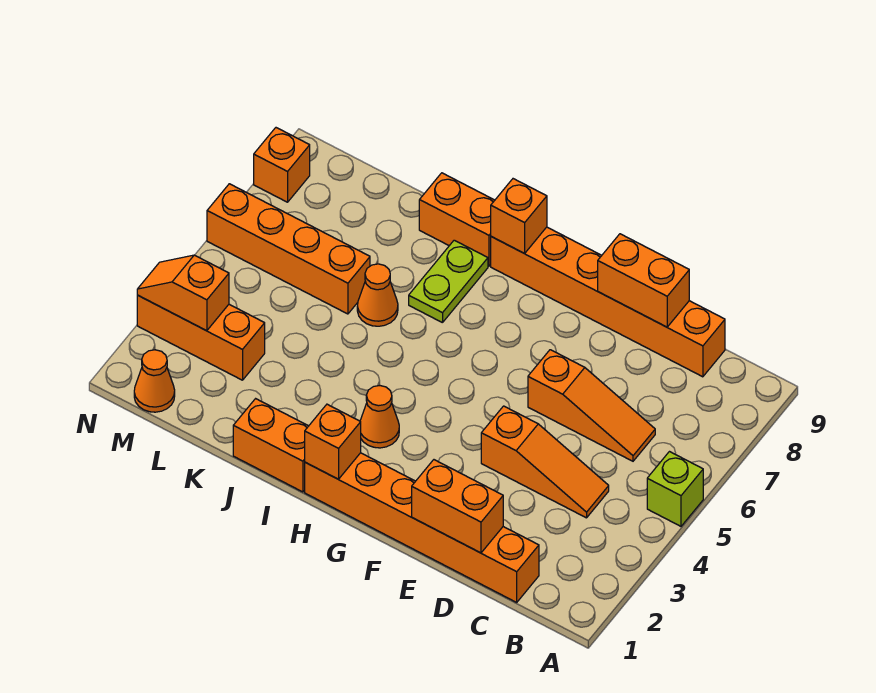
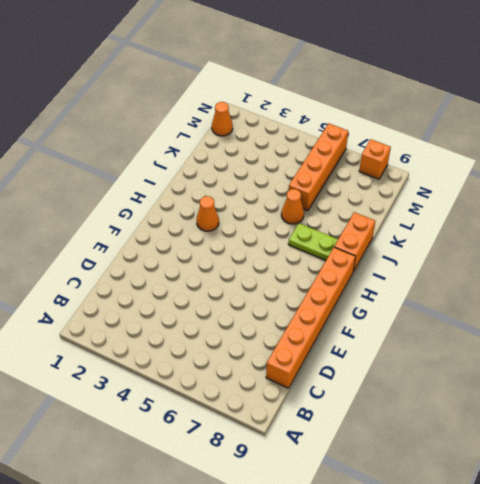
none -> lime 1x1 brick [647,452,703,526]
none -> orange 1x6 brick [305,453,539,602]
none -> orange 1x3 slope [481,406,609,518]

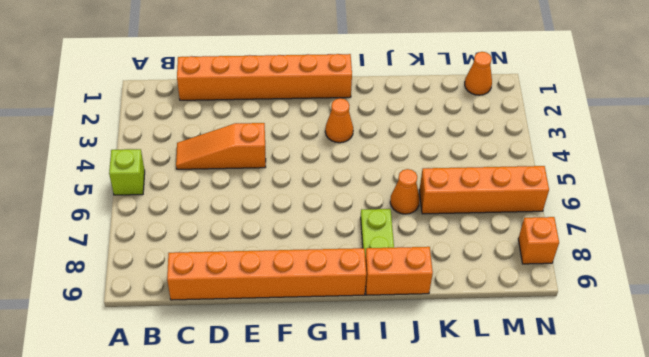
none -> orange 1x3 slope [528,350,655,461]
none -> orange 1x2 brick [233,399,308,492]
none -> orange 1x3 brick [137,295,265,380]

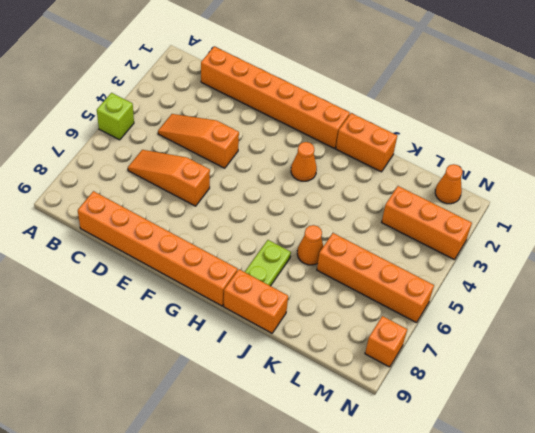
none -> orange 1x2 brick [412,460,503,553]
none -> orange 1x2 brick [598,234,689,327]
none -> orange 1x1 brick [305,404,361,479]

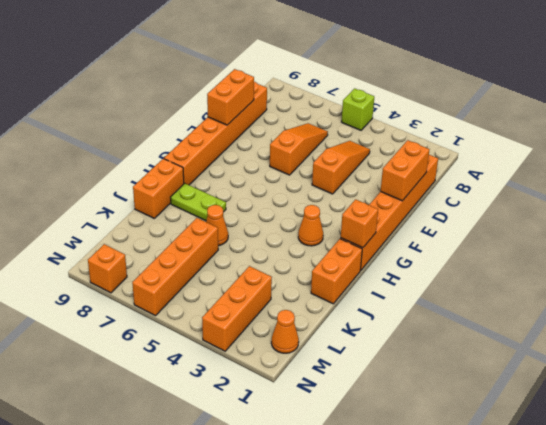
none -> orange 1x1 brick [491,179,547,254]
none -> orange 1x2 slope [137,255,229,331]

